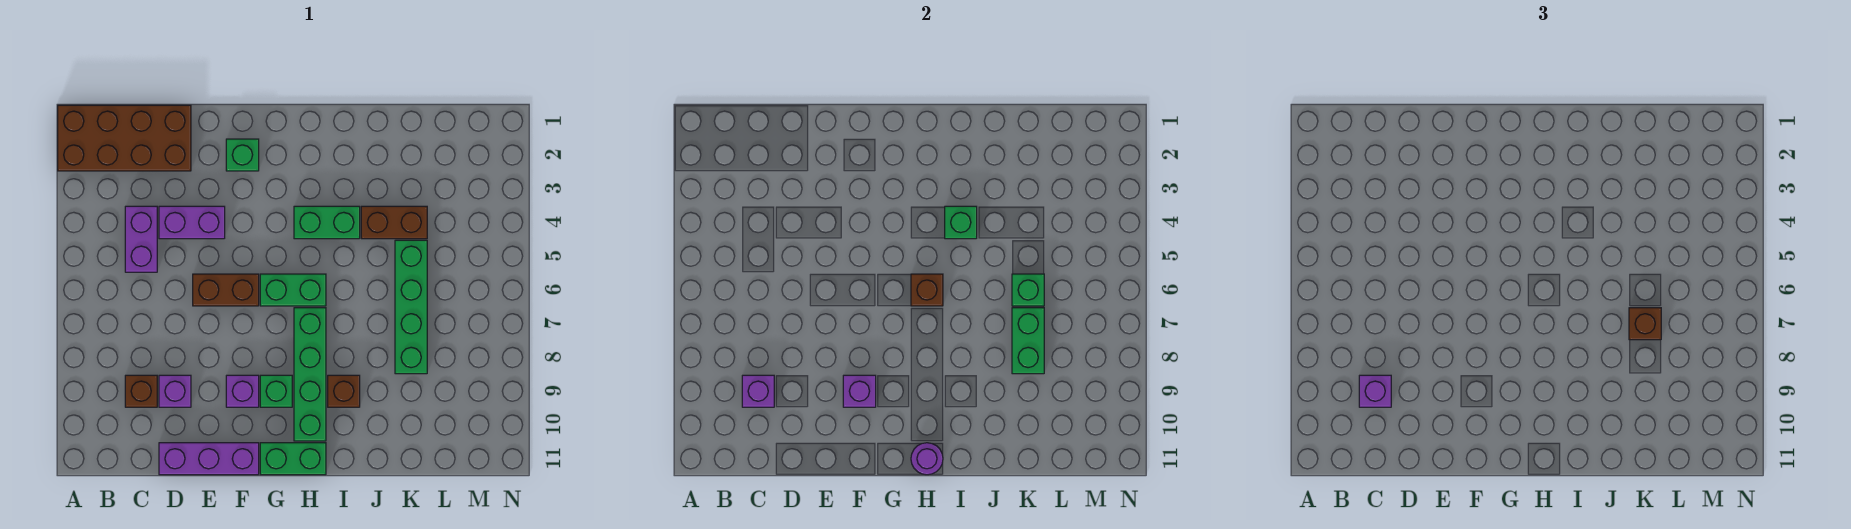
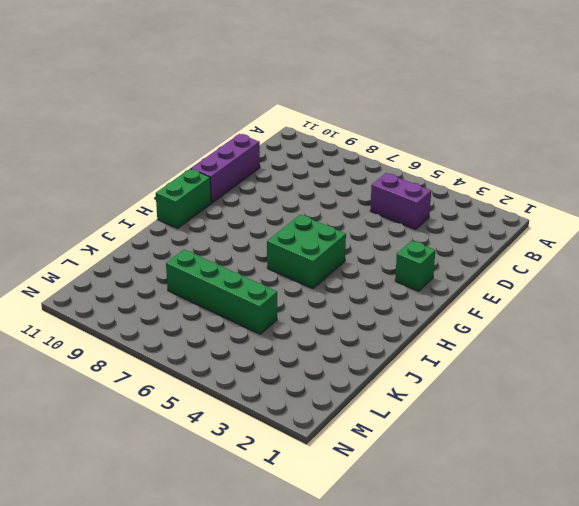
green 2x2 brick [267,215,346,289] -> green 1x2 brick [260,274,326,306]
none -> brown 2x4 brick [58,105,191,171]
none -> brown 1x1 brick [125,375,157,407]
none -> purple 1x2 brick [159,206,225,239]

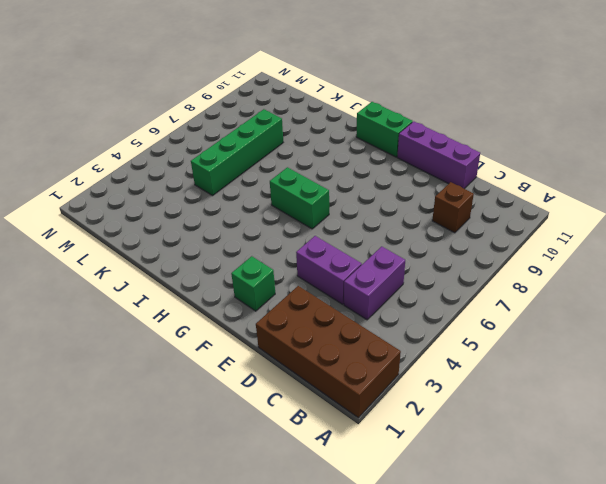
none -> purple 1x1 brick [159,375,191,407]
none -> brown 1x2 brick [193,274,259,306]
none -> purple 1x1 brick [226,375,259,407]

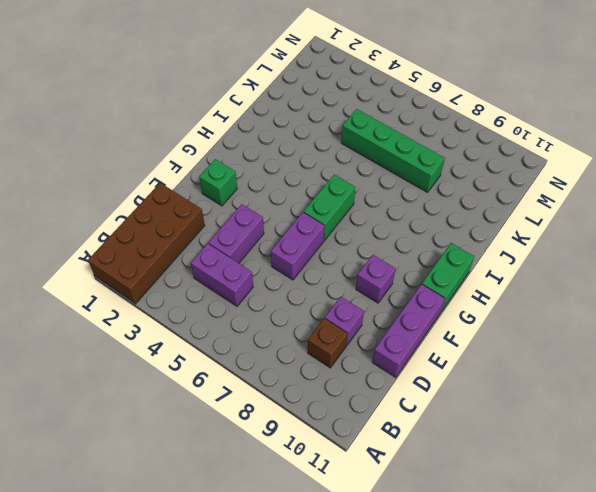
purple 1x2 brick [271,212,325,280] -> brown 1x2 brick [193,274,259,306]
none -> green 1x1 brick [260,375,292,407]
none -> green 1x2 brick [294,206,360,239]
none -> green 1x4 brick [294,308,326,441]

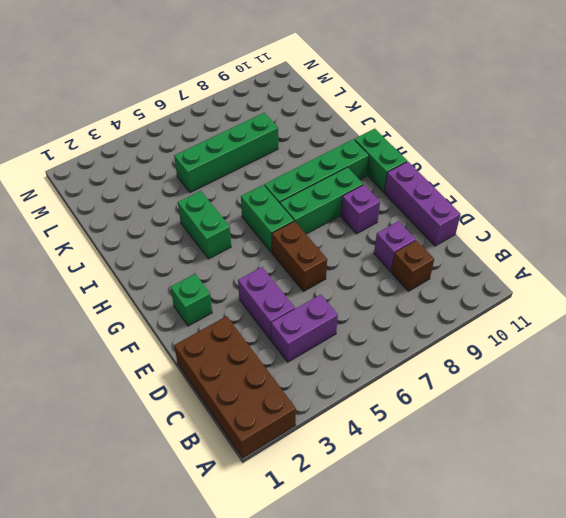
green 1x3 brick [280,167,363,234] -> green 1x1 brick [260,375,292,407]
none -> brown 1x1 brick [328,375,360,407]
none -> brown 1x2 brick [361,206,427,239]
none -> purple 1x1 brick [742,375,774,407]

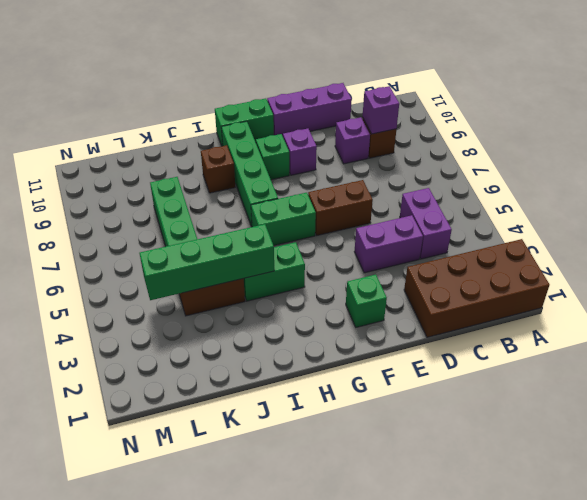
green 1x4 brick [139,224,274,300] -> green 1x1 brick [945,206,977,239]
none -> purple 1x1 brick [843,375,876,407]
none -> brown 1x1 brick [911,274,943,306]
none -> purple 1x1 round brick [911,443,943,475]

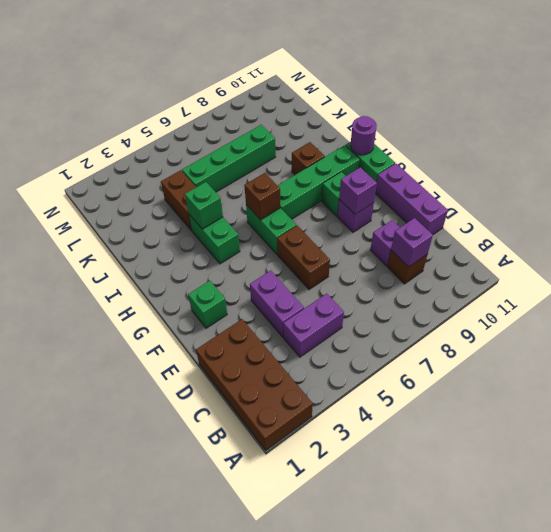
none -> green 1x1 brick [1012,274,1044,306]
none -> green 1x2 brick [1012,308,1044,374]
none -> purple 1x1 brick [1359,375,1391,407]

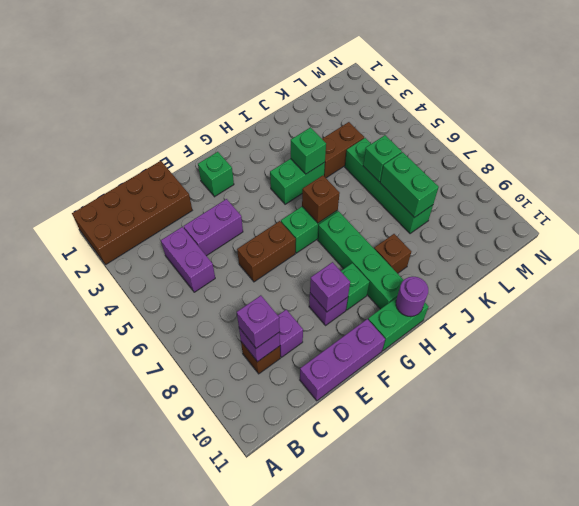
none -> brown 1x1 brick [1629,308,1661,340]

